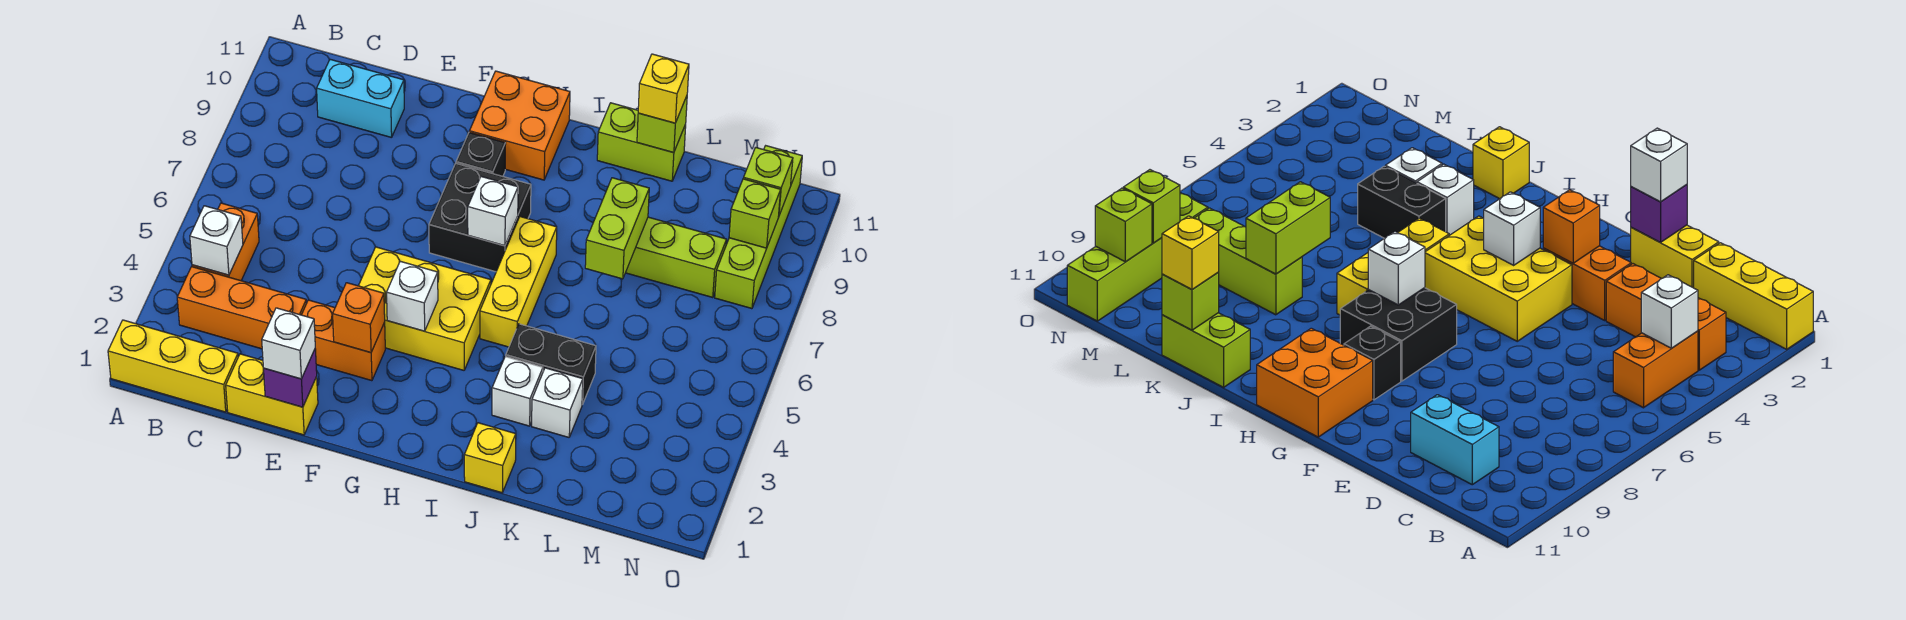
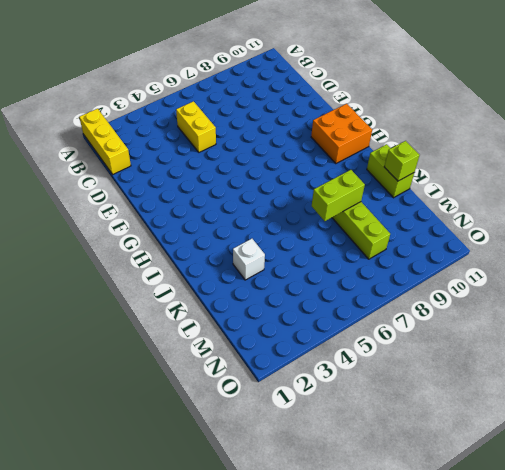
yellow 1x2 brick [176,101,216,152] -> yellow 1x2 brick moved to [226,354,318,435]
none -> orange 1x3 brick [177,267,306,349]
none -> orange 1x2 brick [192,203,259,281]
none -> cyan 1x2 brick [317,59,404,138]

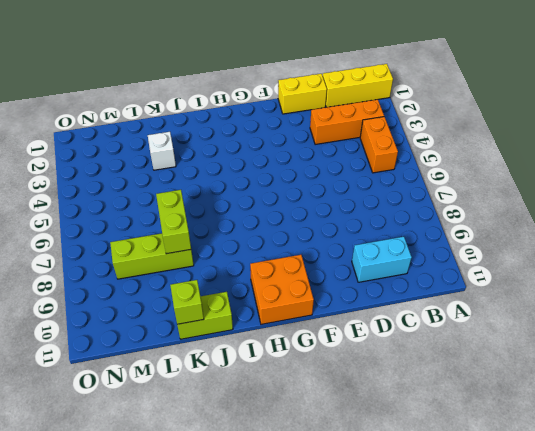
none -> orange 1x2 brick [302,300,385,381]
none -> yellow 2x3 brick [359,247,491,370]
none -> black 2x2 brick [429,164,531,272]

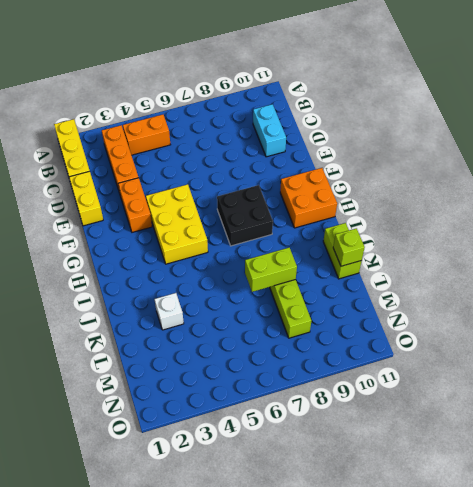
none -> black 1x1 brick [456,132,506,176]
none -> yellow 1x3 brick [480,217,557,347]
none -> yellow 1x1 brick [464,423,516,493]

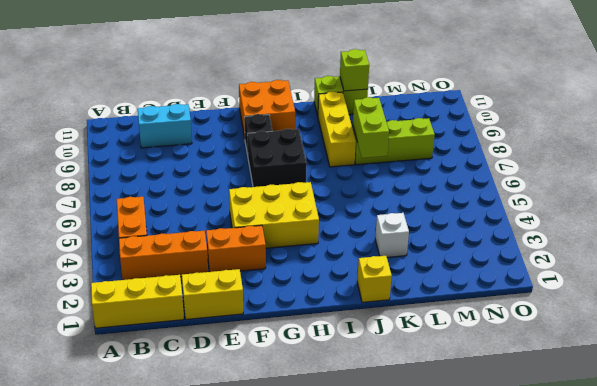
yellow 1x3 brick [318,92,356,167] -> yellow 1x3 brick moved to [480,217,557,347]
none -> white 1x1 brick [492,356,543,426]
none -> black 1x2 brick [506,324,596,405]
none -> lime 1x4 brick [715,146,802,309]

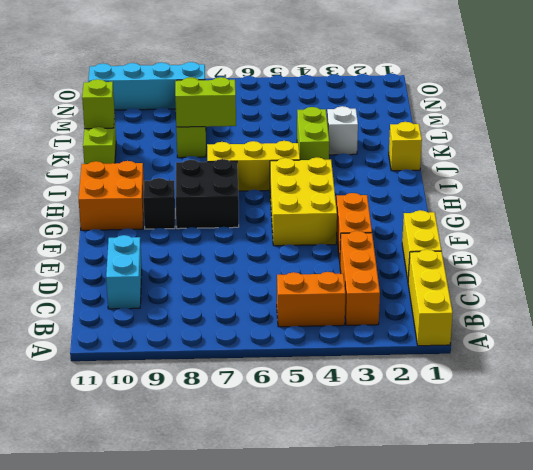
lime 1x2 brick [297,107,329,160] -> black 1x2 brick [506,324,596,405]
cyan 1x4 brick [88,62,205,110] -> lime 1x4 brick [715,146,802,309]
none -> white 1x1 brick [492,356,543,426]
none -> white 1x1 brick [190,206,243,275]
none -> purple 1x1 brick [264,349,317,407]

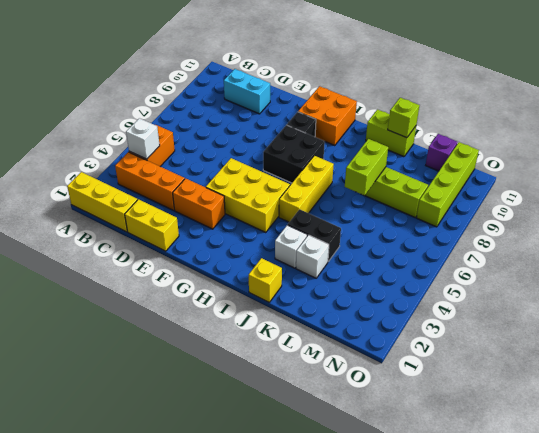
purple 1x1 brick [426,134,458,171] -> purple 1x1 brick moved to [264,349,317,407]
none -> orange 1x1 brick [333,283,385,353]
none -> white 1x1 brick [387,261,438,331]
none -> white 1x1 brick [468,177,518,246]

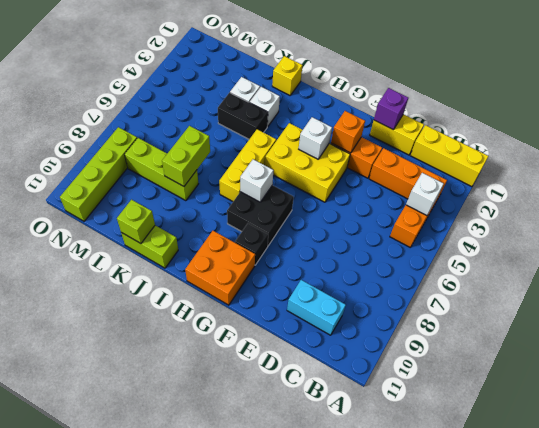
none -> lime 1x1 brick [729,179,781,248]
none -> lime 1x1 brick [743,147,793,215]
none -> white 1x1 brick [262,308,315,379]

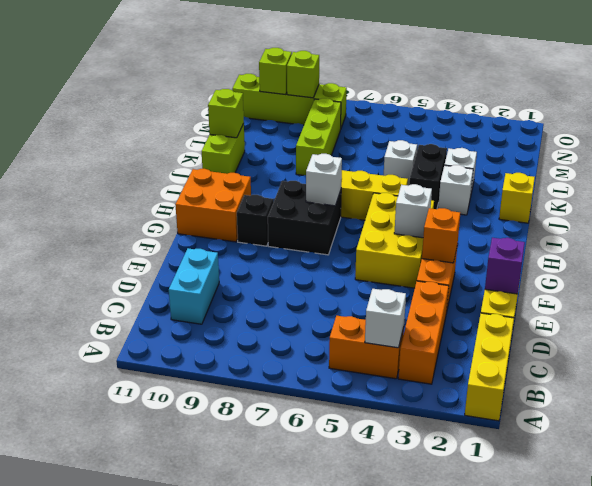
white 1x1 brick [384,140,417,186] -> white 1x1 brick moved to [262,308,315,379]
none -> lime 1x2 brick [585,178,649,279]
none -> yellow 1x1 brick [638,54,689,123]

